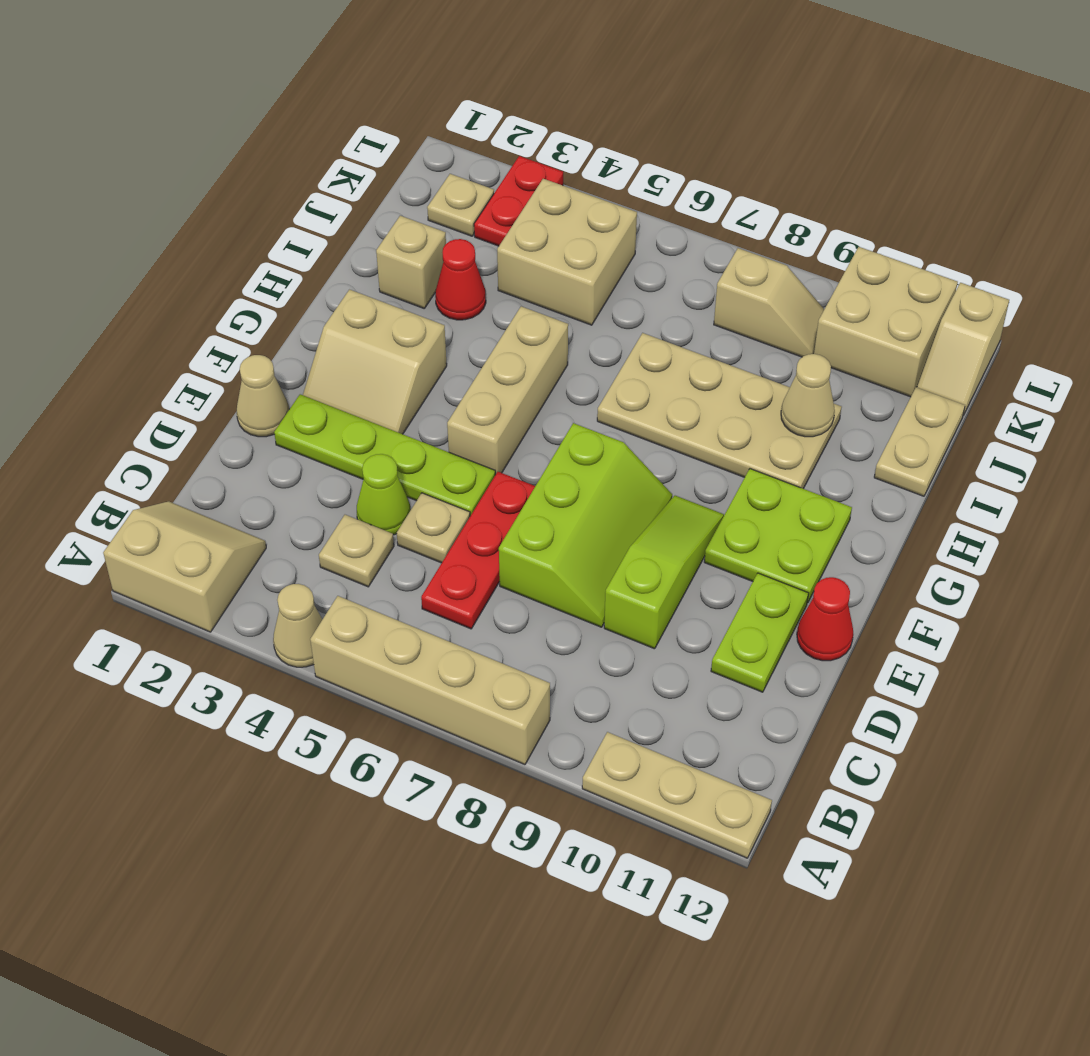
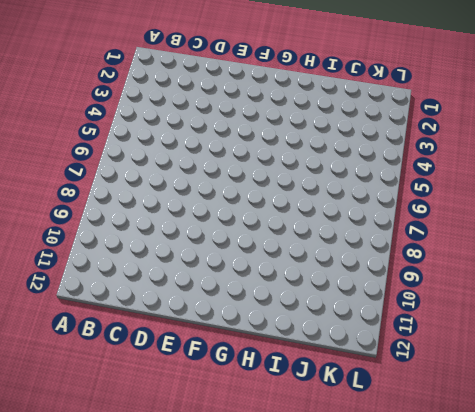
none -> tan 2x2 slope [103,501,266,632]
none -> tan 1x1 cone [273,584,322,667]
none -> tan 1x4 brick [310,596,550,765]

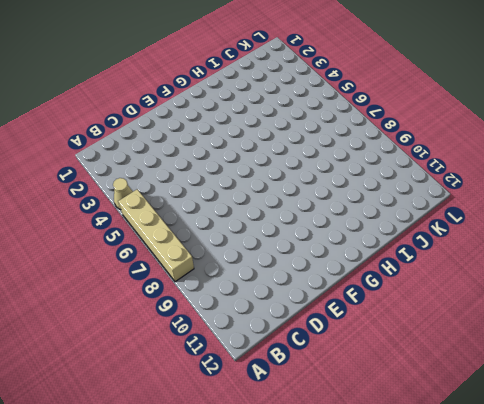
none -> tan 2x2 slope [103,501,266,632]
none -> tan 1x3 plate [582,732,772,858]
none -> tan 1x1 plate [319,515,394,587]

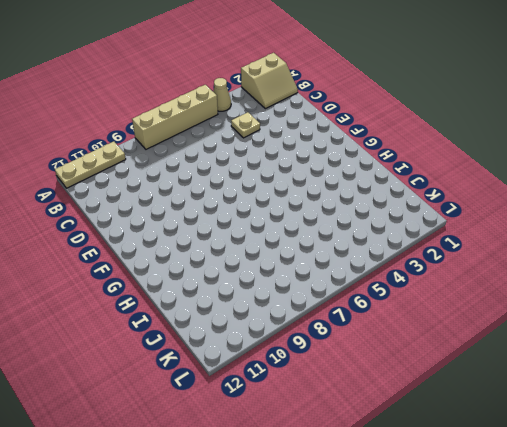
none -> red 1x3 plate [421,472,535,629]
none -> lime 1x1 cone [357,454,410,535]
none -> tan 1x1 plate [397,493,470,563]

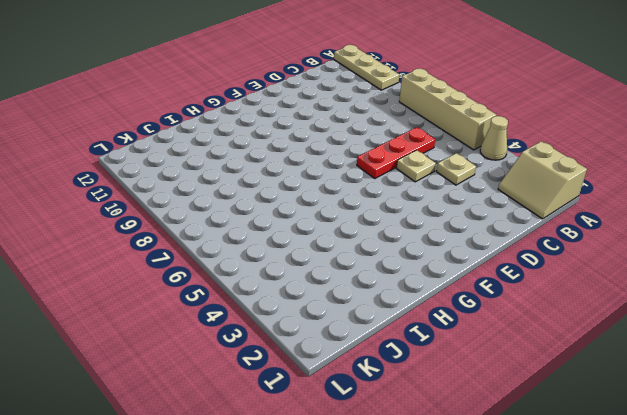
none -> lime 1x1 cone [357,454,410,535]
none -> lime 2x3 slope [499,423,672,627]
none -> lime 1x3 slope [604,496,724,649]

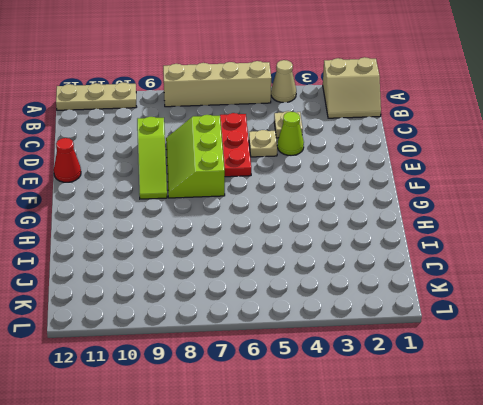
none -> lime 1x2 plate [711,573,809,692]
none -> tan 1x1 cone [237,355,289,437]
none -> lime 1x4 plate [274,394,495,516]

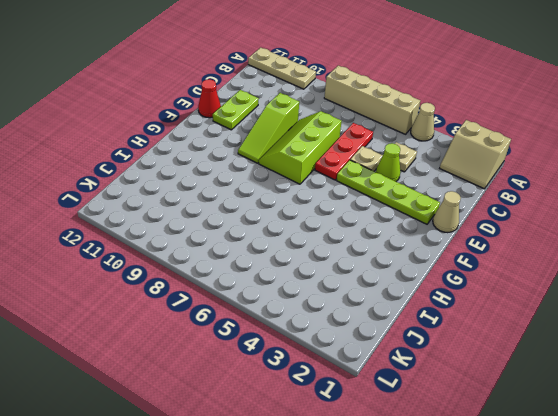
none -> tan 2x2 slope [303,290,447,434]
none -> tan 1x3 brick [447,306,568,475]
none -> lime 2x2 plate [704,469,852,603]

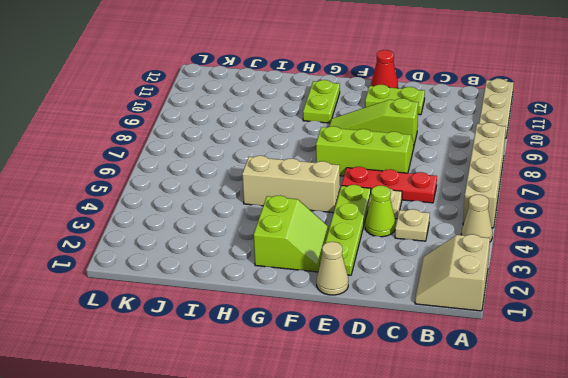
lime 2x2 slope [254,196,329,272] -> tan 2x2 slope [303,290,447,434]
lime 1x2 plate [303,80,340,123] -> lime 2x2 plate [704,469,852,603]
none -> tan 2x4 plate [597,333,842,489]
none -> tan 1x1 brick [376,216,446,308]
none -> red 1x1 cone [435,239,486,320]

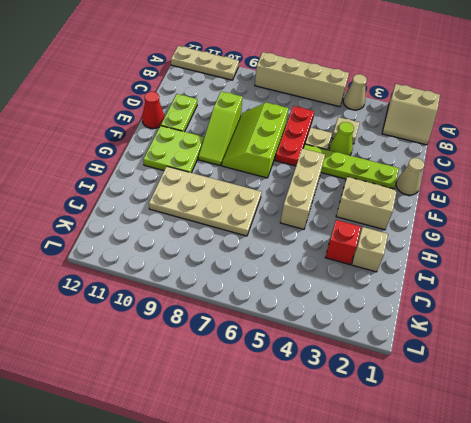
red 1x1 brick [325,220,361,265] -> red 1x1 cone [435,239,486,320]
none -> tan 1x2 plate [874,387,965,496]
none -> tan 2x2 brick [497,179,637,325]
none -> tan 1x1 plate [427,174,494,236]

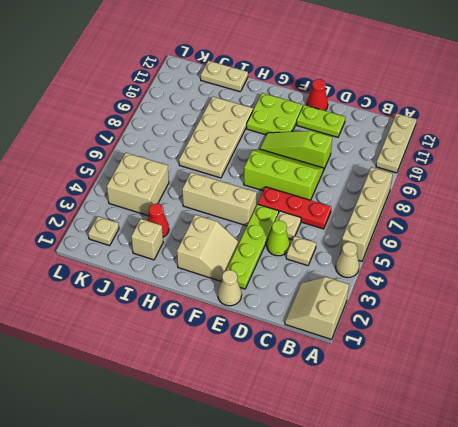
none -> red 1x2 plate [474,156,563,246]
none -> tan 1x2 slope [714,248,824,357]
none -> tan 2x2 brick [814,247,958,397]

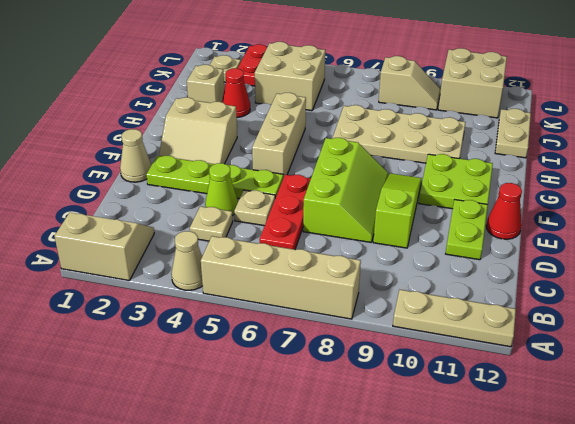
none -> tan 1x2 slope [917,283,1009,415]
none -> tan 1x1 cone [781,354,835,437]

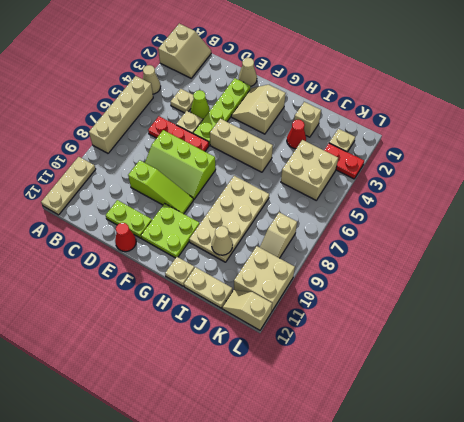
tan 1x1 plate [165,257,195,286] -> none

